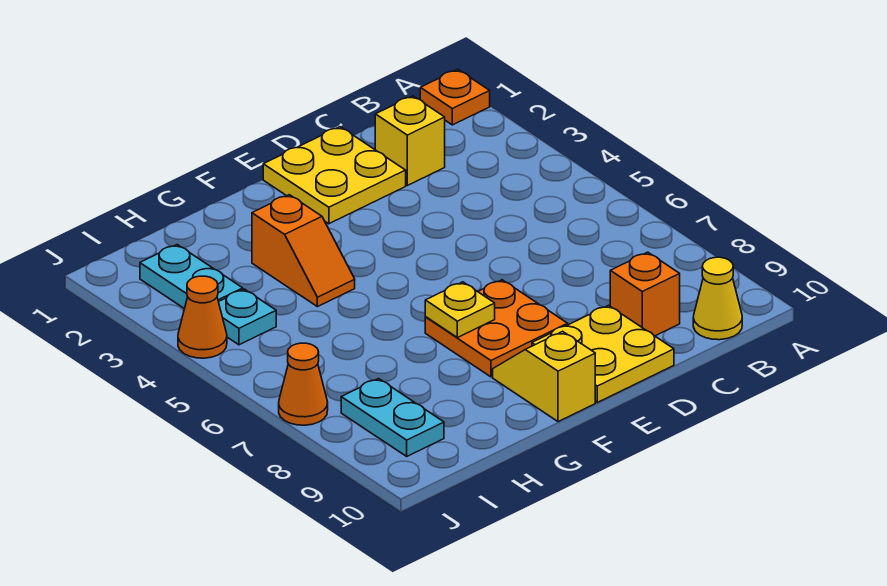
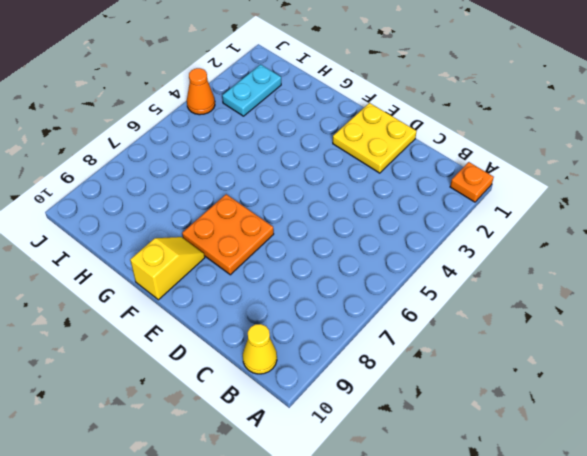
none -> yellow 1x1 brick [375,96,445,185]
none -> orange 1x1 brick [610,252,680,336]
none -> yellow 2x2 plate [532,305,674,402]

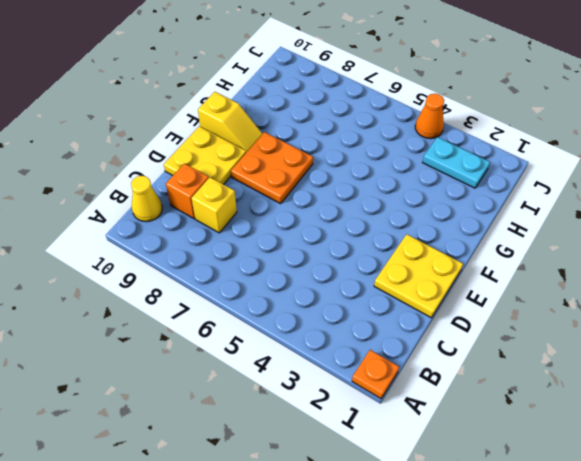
yellow 1x1 brick [192,177,237,233] -> yellow 1x1 brick moved to [375,96,445,185]
none -> orange 1x2 slope [252,195,355,307]
none -> cyan 1x1 plate [219,289,276,345]
none -> cyan 1x2 plate [341,379,444,456]

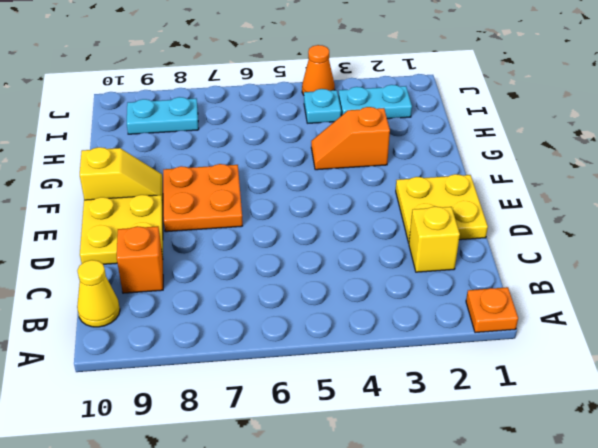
none -> orange 1x1 cone [279,343,328,425]
none -> yellow 1x1 plate [425,282,495,338]

